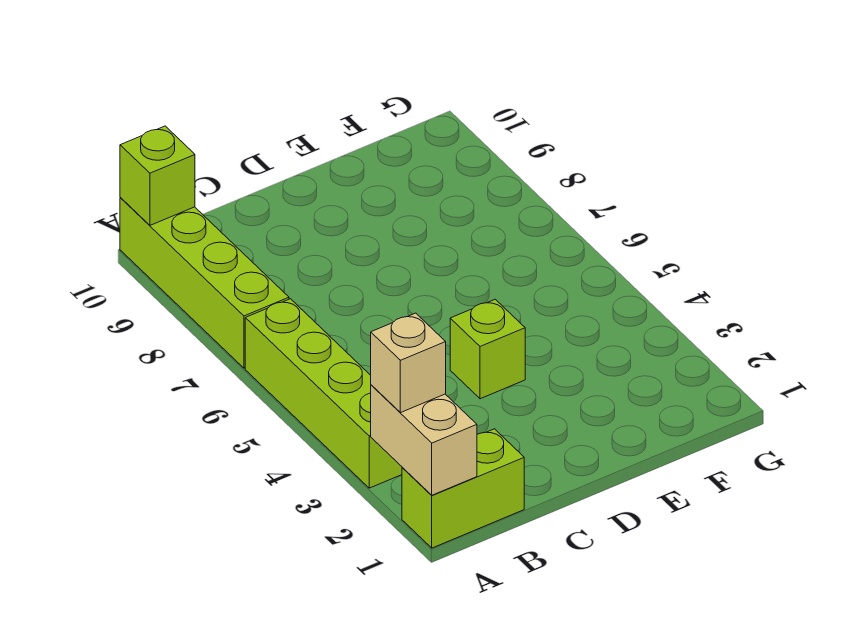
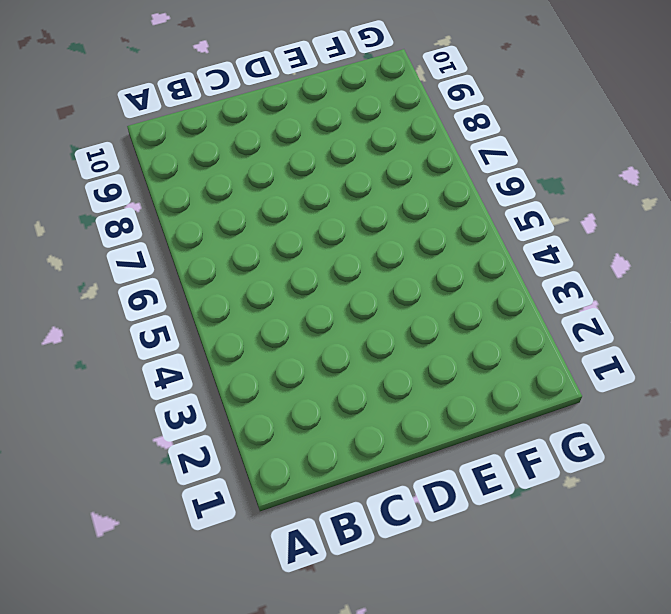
none -> lime 1x2 brick [402,429,524,548]
none -> lime 1x4 brick [245,299,402,488]

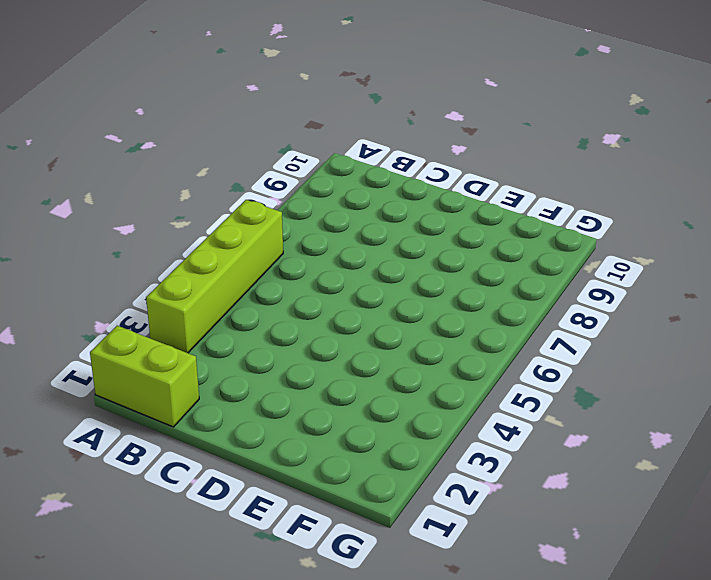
none -> lime 1x4 brick [120,197,289,368]
none -> lime 1x1 brick [450,299,525,399]

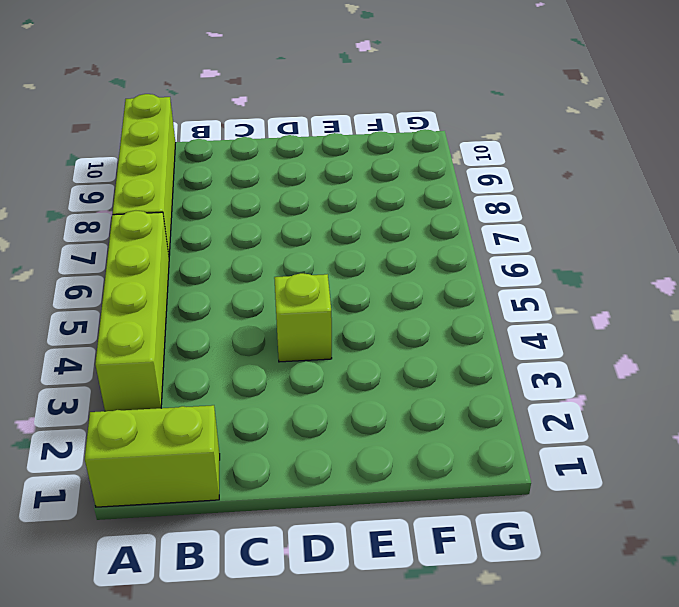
none -> tan 1x2 brick [371,385,477,495]
none -> lime 1x1 brick [120,126,195,225]

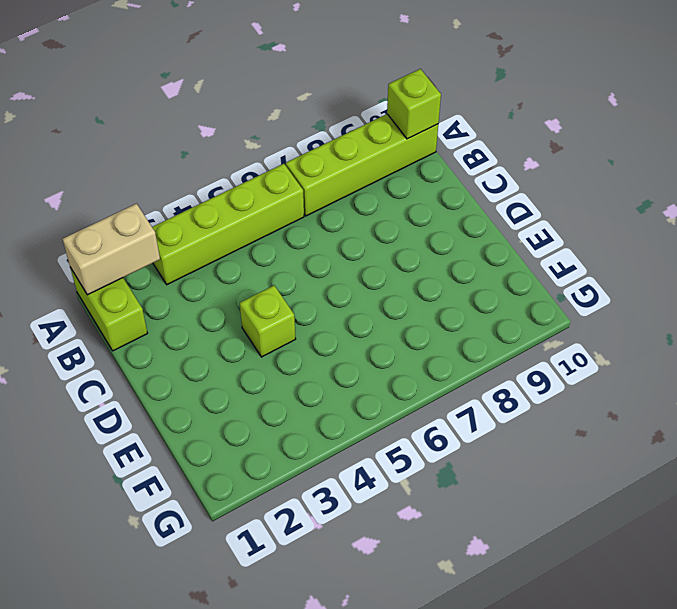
none -> tan 1x1 brick [371,313,446,413]

